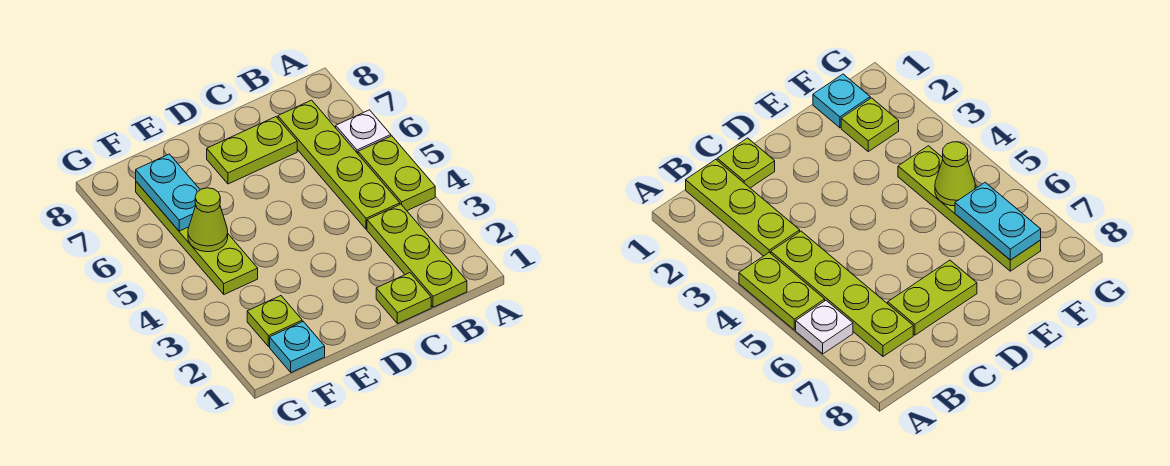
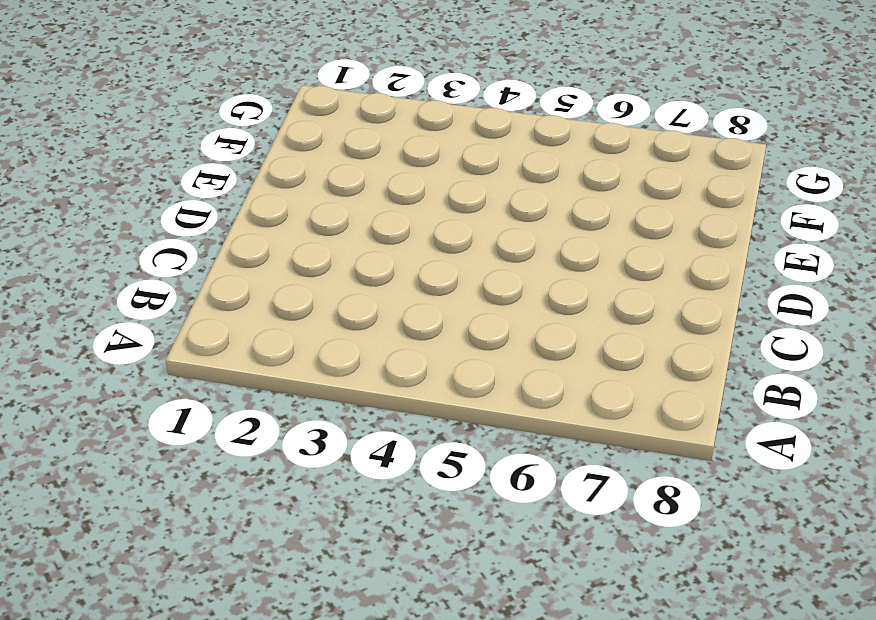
none -> lime 1x2 plate [358,136,435,211]
none -> white 1x1 plate [336,110,391,153]

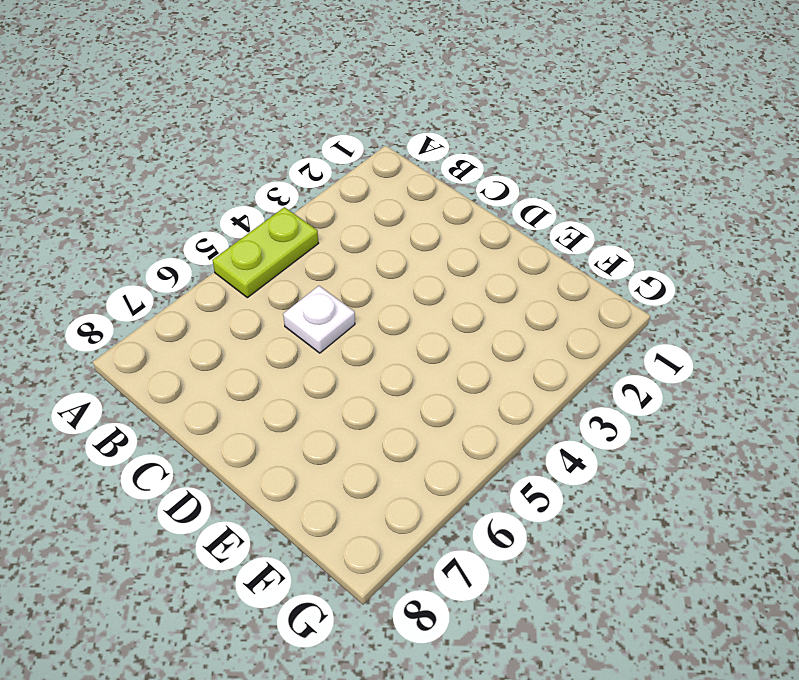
white 1x1 plate [283,286,355,353] -> white 1x1 plate moved to [336,110,391,153]
none -> lime 1x3 plate [367,204,467,307]
none -> lime 1x4 plate [278,100,400,229]

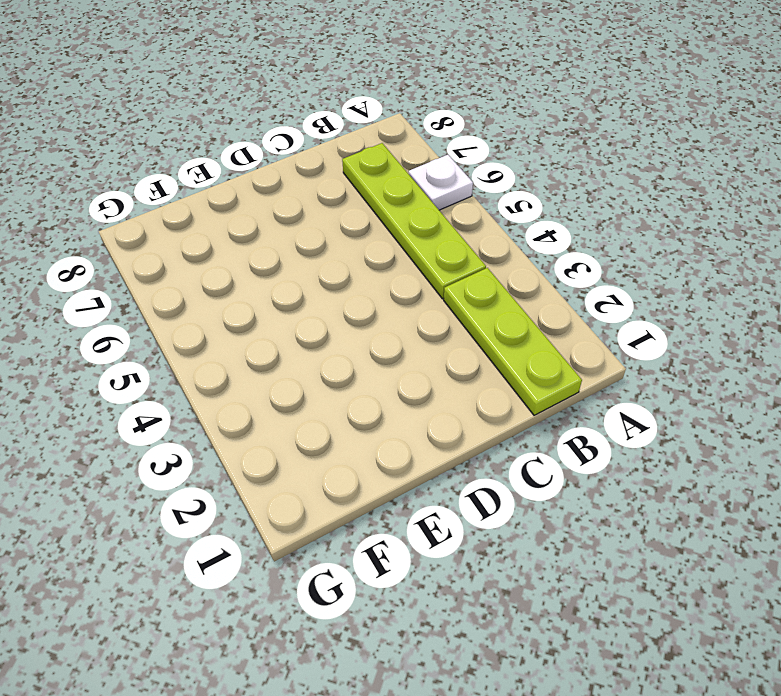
none -> lime 1x2 plate [358,136,435,211]
none -> lime 1x1 plate [376,273,431,324]

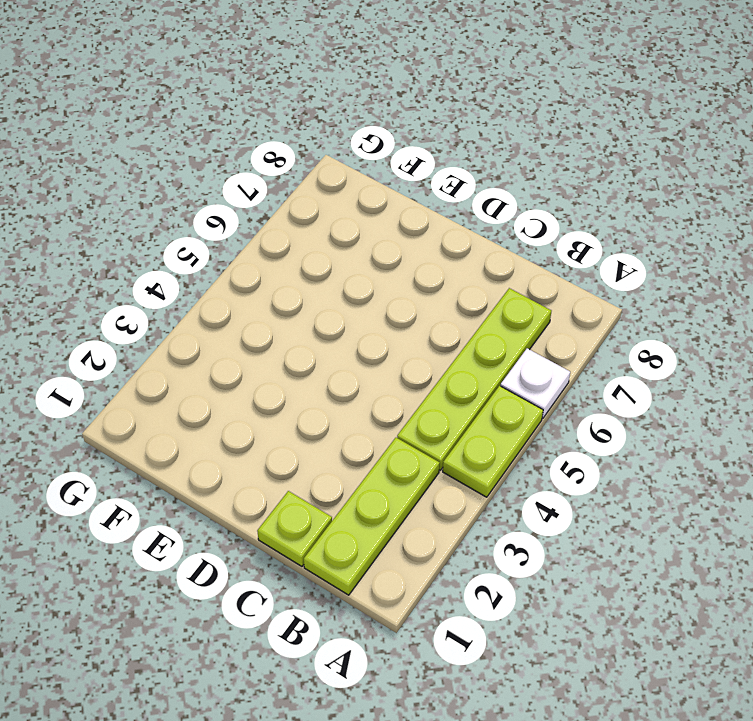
none -> lime 1x2 plate [207,117,297,184]
none -> cyan 1x1 plate [270,322,325,372]

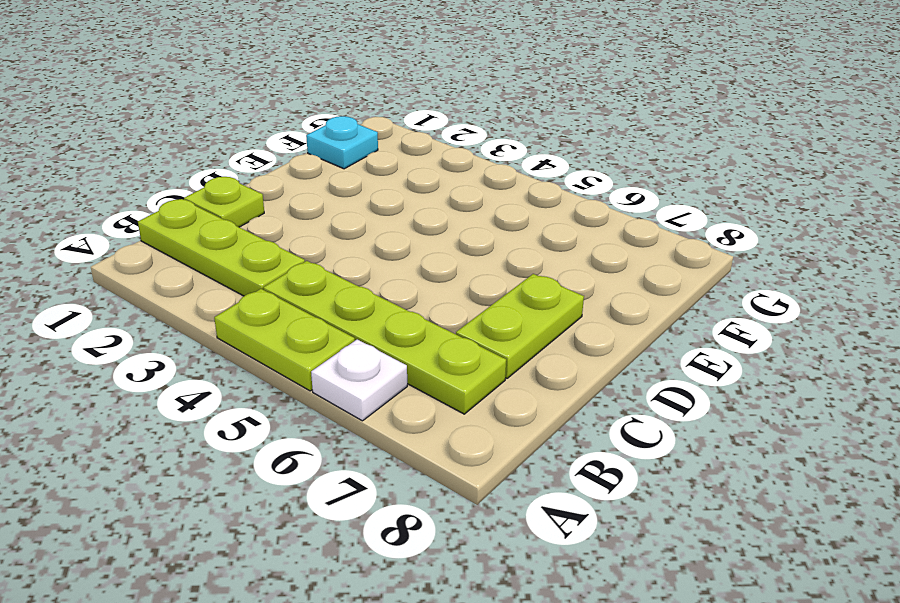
none -> lime 1x1 plate [247,296,302,347]
none -> lime 1x4 plate [136,182,258,294]

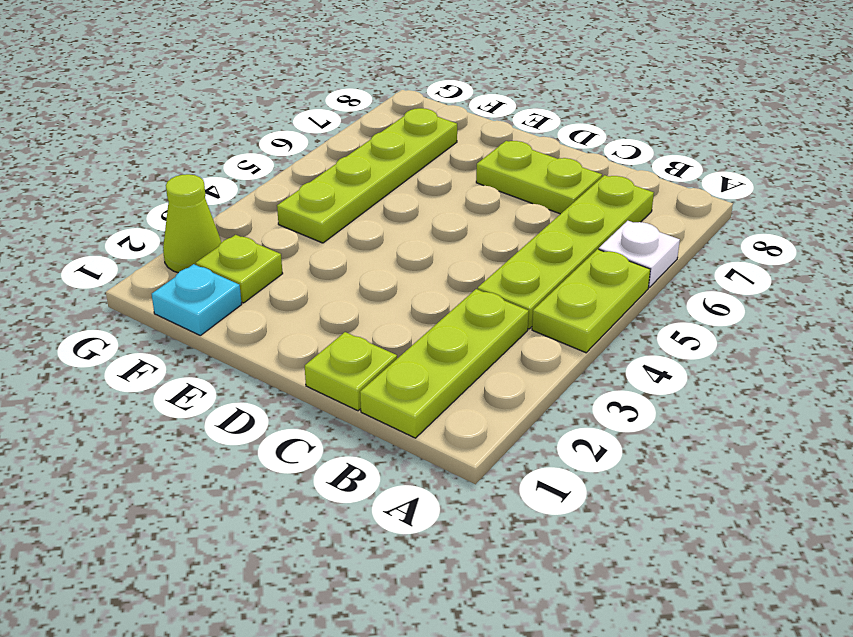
lime 1x1 cone [163,174,222,273] -> lime 1x1 cone moved to [188,188,228,252]
none -> cyan 1x2 plate [136,154,200,231]

